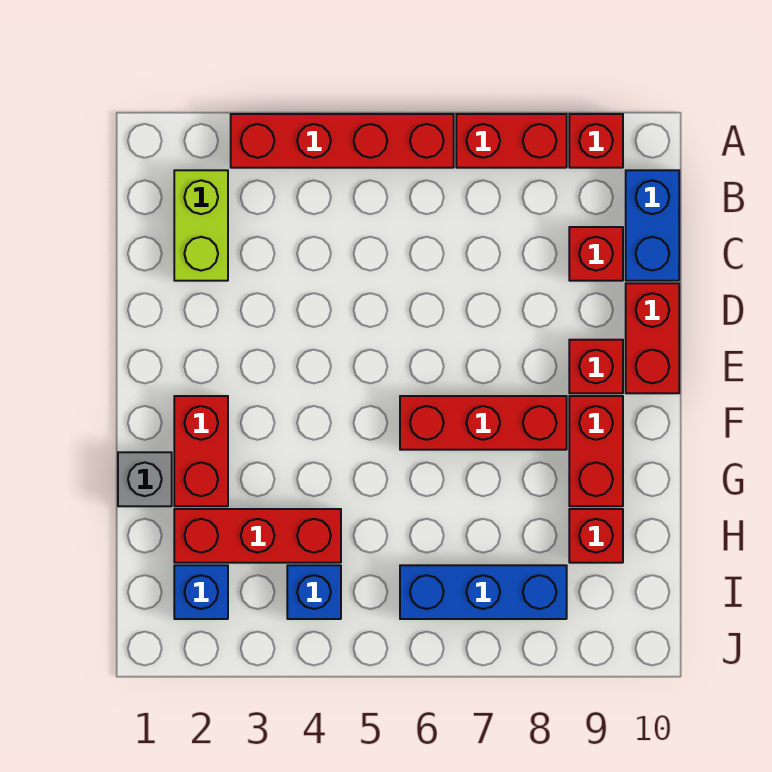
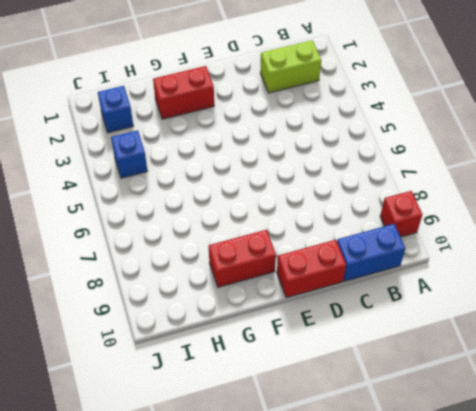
none -> red 1x4 brick [231,114,454,168]
none -> red 1x2 brick [456,114,567,168]
none -> red 1x1 brick [569,227,623,281]

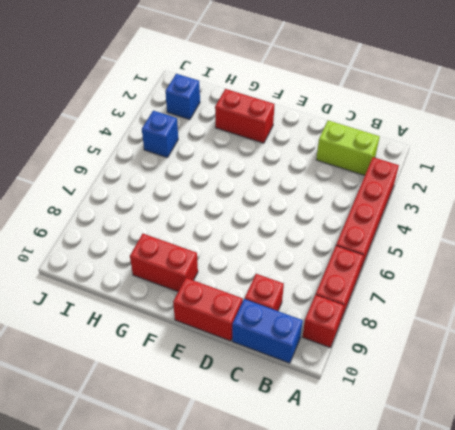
none -> red 1x1 brick [569,340,623,393]
none -> red 1x3 brick [400,396,567,450]
none -> grey 1x1 brick [118,452,172,506]

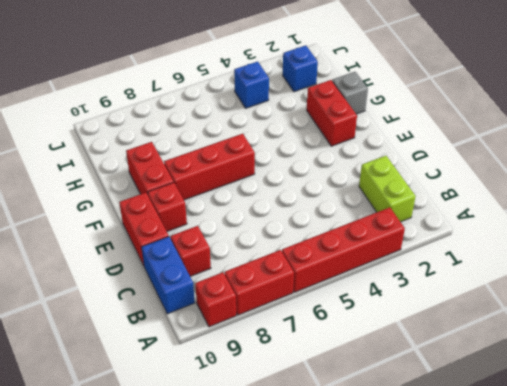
none -> red 1x3 brick [174,509,341,563]
none -> red 1x1 brick [569,509,623,563]
none -> blue 1x3 brick [400,565,567,619]

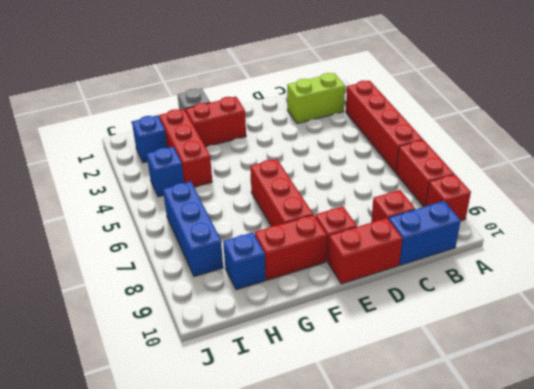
blue 1x1 brick [223,232,266,290] -> red 1x1 brick [569,509,623,563]

